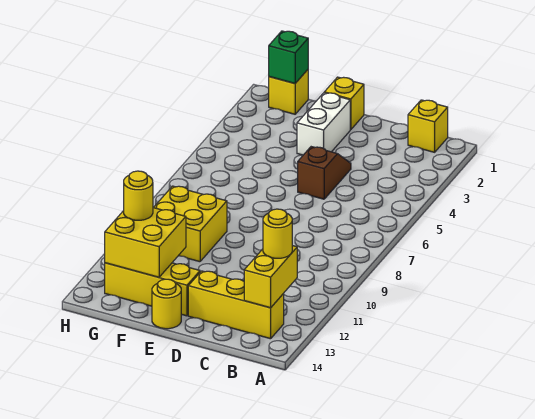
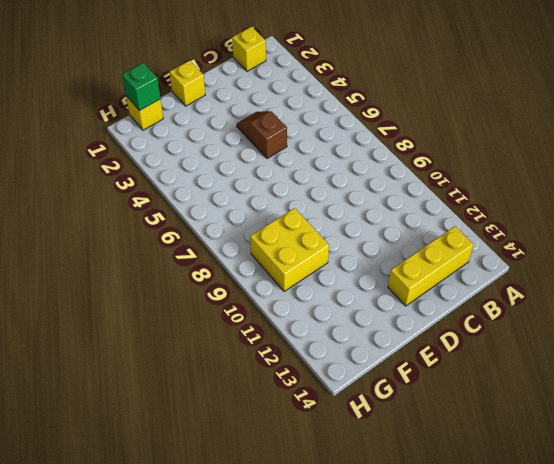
none -> white 1x2 brick [297,93,350,155]
none -> yellow 1x3 brick [105,263,200,316]
none -> yellow 1x1 round brick [152,279,181,329]

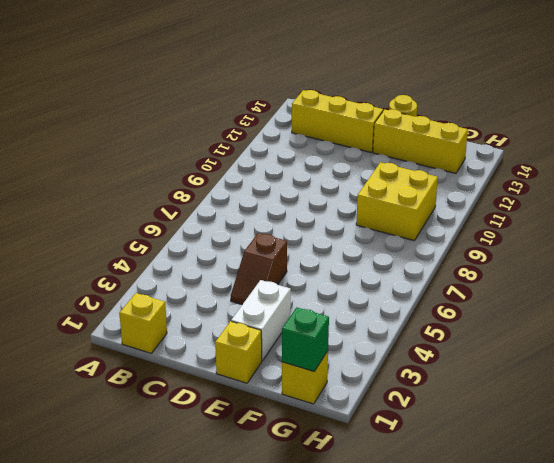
none -> yellow 1x2 brick [244,246,297,308]
none -> yellow 2x2 brick [105,208,186,277]
none -> yellow 1x1 round brick [263,209,292,258]

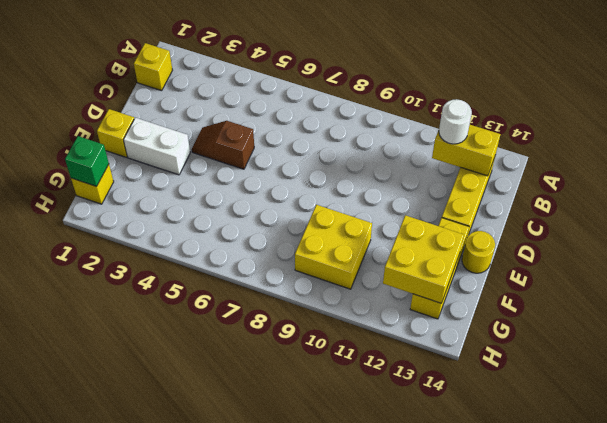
white 1x1 round brick [439,99,472,144] -> yellow 1x1 round brick [263,209,292,258]
none -> yellow 1x1 round brick [124,171,153,220]

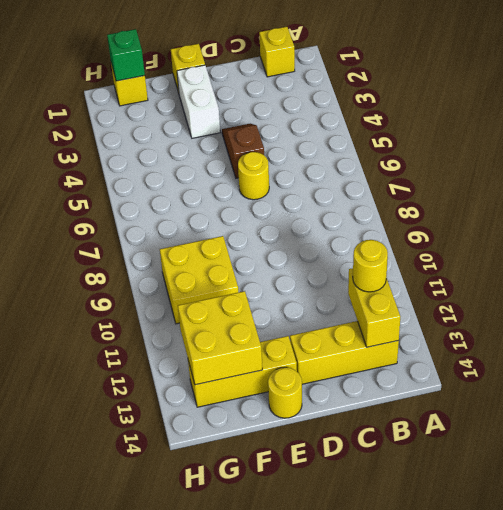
yellow 1x1 round brick [238,152,269,200] -> yellow 1x1 round brick moved to [124,171,153,220]

